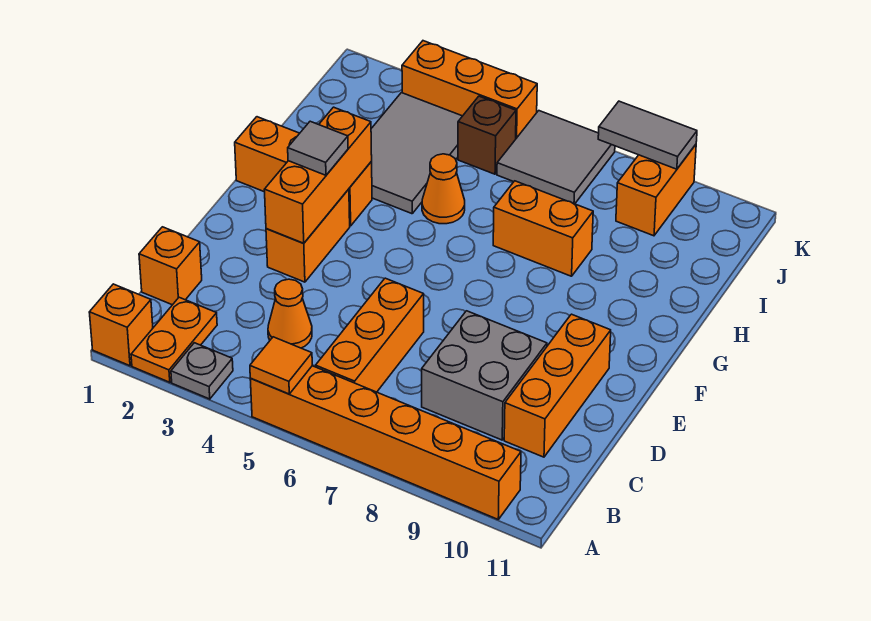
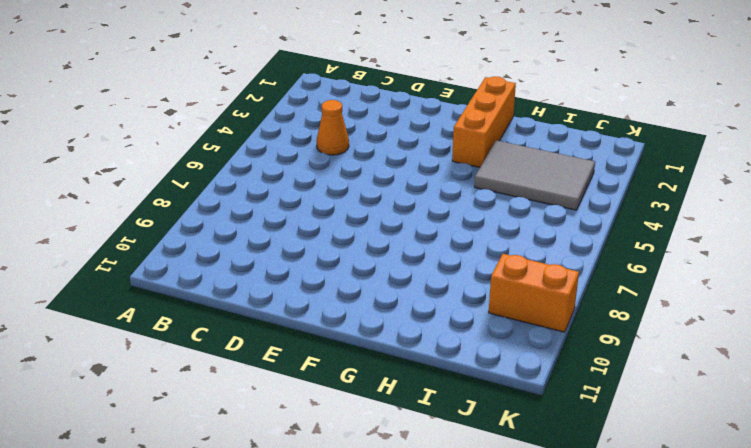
none -> orange 1x1 brick [89,284,153,366]
none -> orange 1x2 plate [131,297,217,382]
none -> grey 1x1 plate [171,343,233,399]

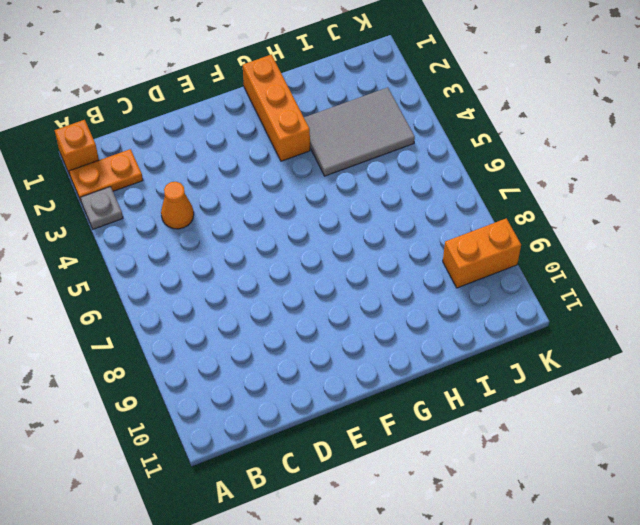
none -> orange 1x6 brick [250,366,521,519]
none -> orange 1x3 brick [316,278,424,392]
none -> orange 1x1 brick [139,227,202,305]

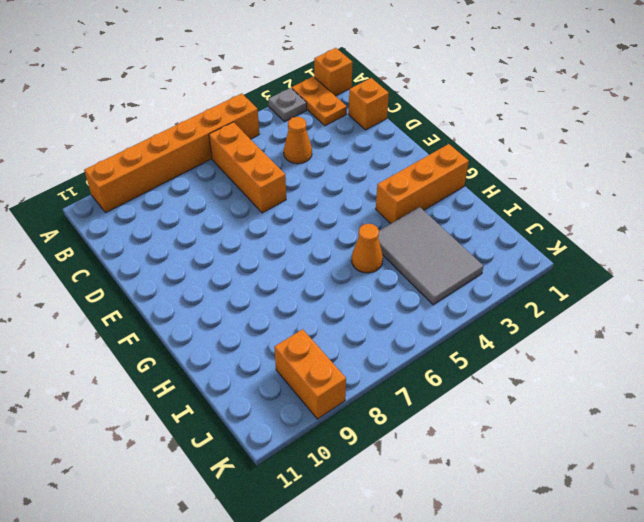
none -> grey 2x2 brick [422,311,547,440]
none -> orange 1x3 brick [504,314,611,457]
none -> orange 1x2 brick [266,189,350,282]

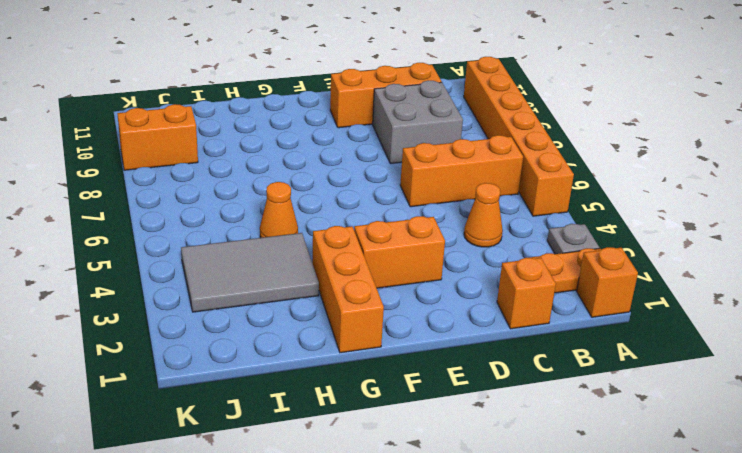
none -> orange 1x2 brick [493,181,593,276]
none -> brown 1x1 brick [458,96,516,174]
none -> grey 2x2 tile [497,111,615,204]

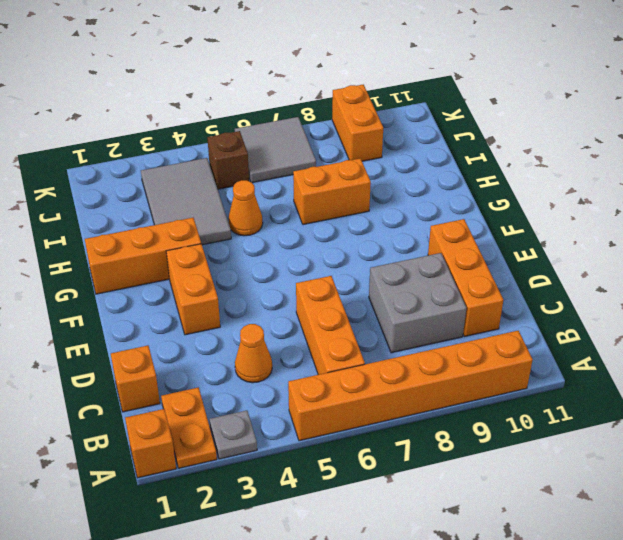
none -> orange 1x3 brick [402,41,537,138]
none -> orange 1x1 tile [250,337,312,394]
none -> orange 1x3 brick [264,107,372,243]

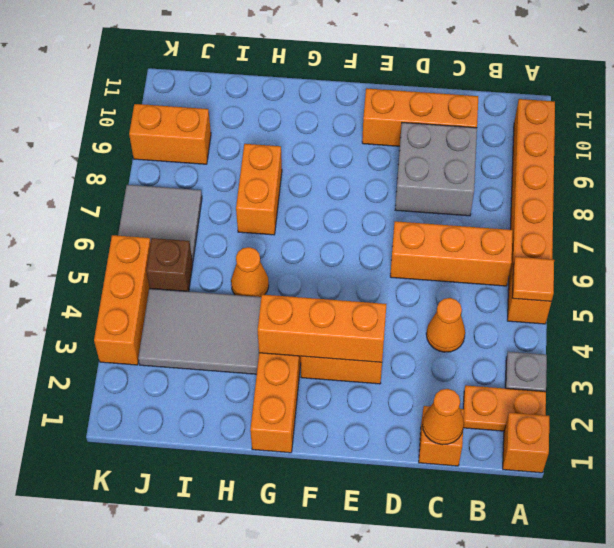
orange 1x1 cone [423,389,464,445] -> none
none -> grey 1x2 tile [598,101,697,169]
none -> grey 1x1 tile [288,121,348,175]

